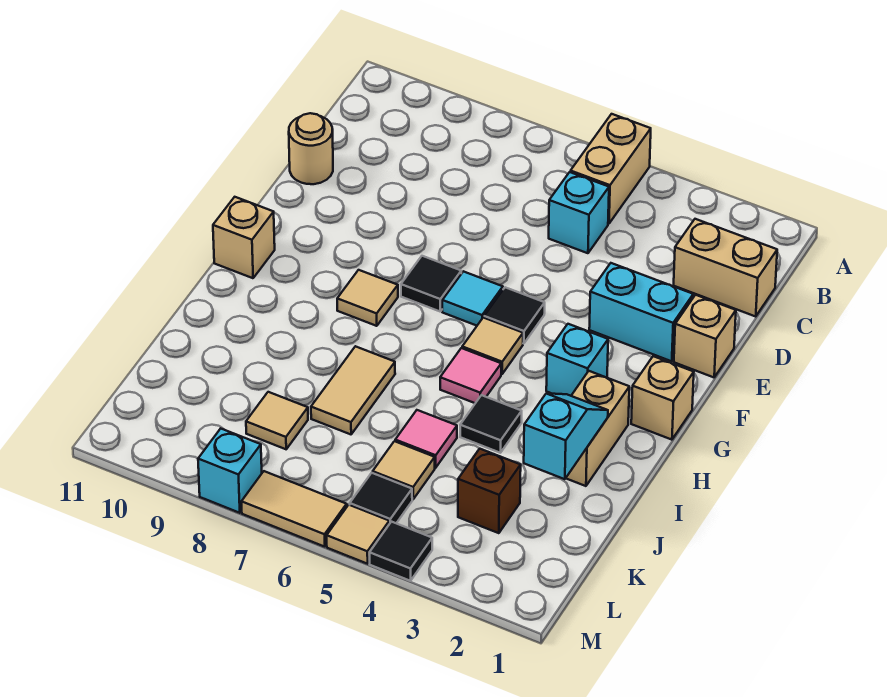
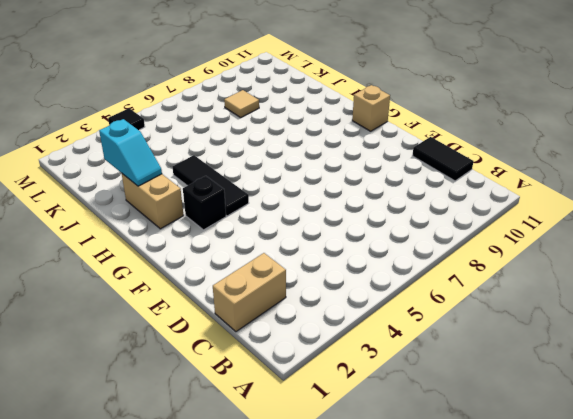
black 1x2 tile [412,137,474,181] -> tan 1x1 round brick [289,113,333,184]
black 1x1 brick [183,176,226,230] -> cyan 1x1 brick [546,324,608,396]
black 1x3 tile [172,155,249,216] -> black 1x1 tile [460,395,522,453]
none -> tan 1x2 brick [571,114,651,224]
none -> cyan 1x1 brick [549,172,609,253]
none -> tan 1x1 brick [674,295,736,377]

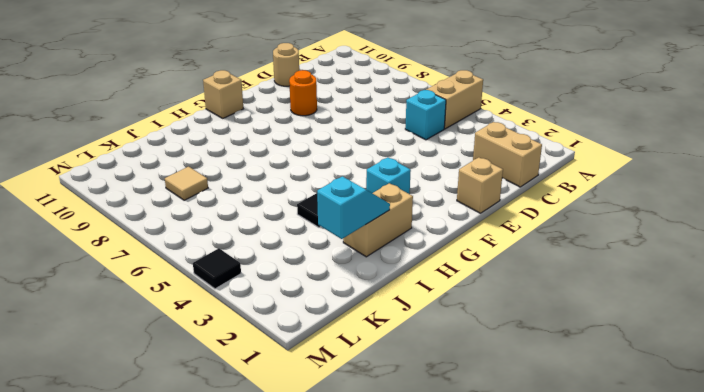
orange 1x1 round brick [289,70,317,116] -> none
none -> cyan 1x2 brick [589,263,693,361]
none -> black 1x1 tile [484,287,545,344]
none -> cyan 1x1 tile [442,271,503,326]

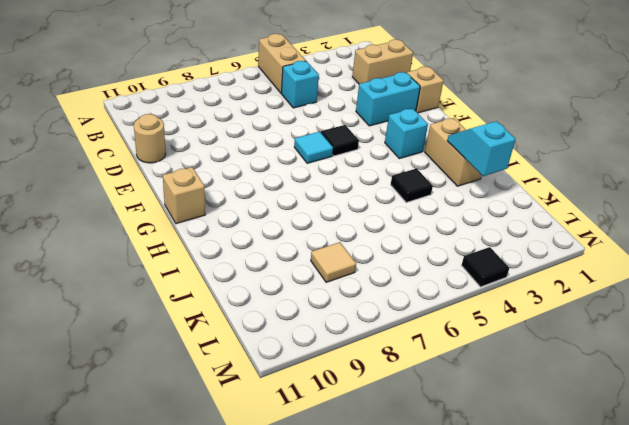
none -> black 1x1 tile [401,256,461,311]
none -> tan 1x1 brick [631,356,694,440]
none -> tan 1x1 tile [462,318,523,374]

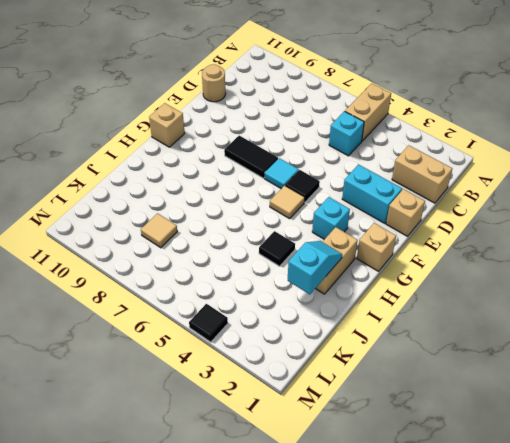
black 1x2 tile [224,136,278,178] -> black 1x1 tile [401,256,461,311]
none -> tan 1x1 tile [337,270,398,326]
none -> pink 1x1 tile [440,348,501,403]
none -> tan 1x2 tile [311,346,395,434]

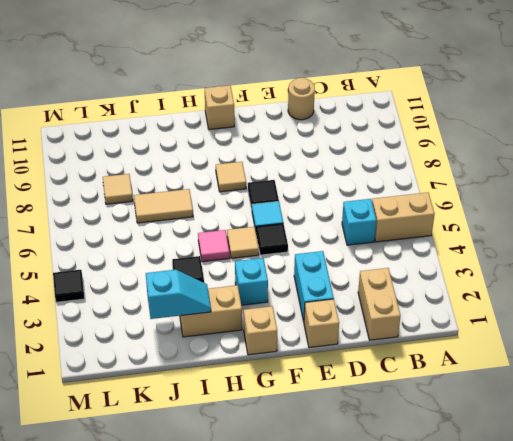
none -> pink 1x1 tile [395,410,457,468]
none -> brown 1x1 brick [458,449,521,533]
none -> tan 1x1 tile [373,441,435,499]

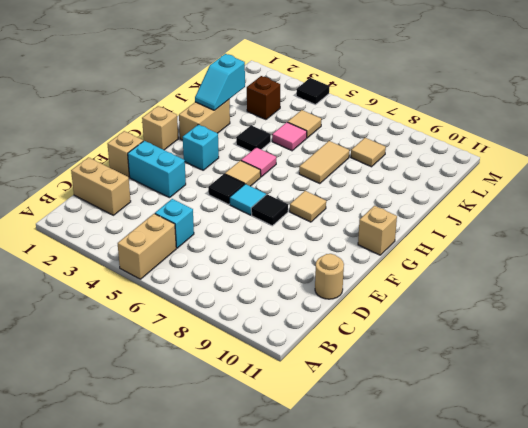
none -> black 1x1 tile [350,473,412,524]
none -> tan 1x1 tile [327,505,389,564]
none -> tan 1x2 tile [241,471,347,547]

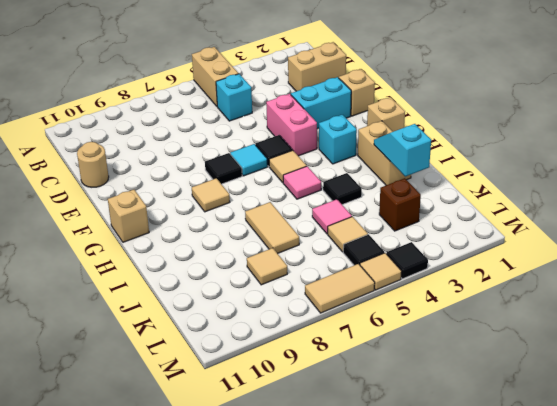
pink 1x2 brick [266,94,317,156] -> none
none -> cyan 1x1 brick [198,429,262,513]

